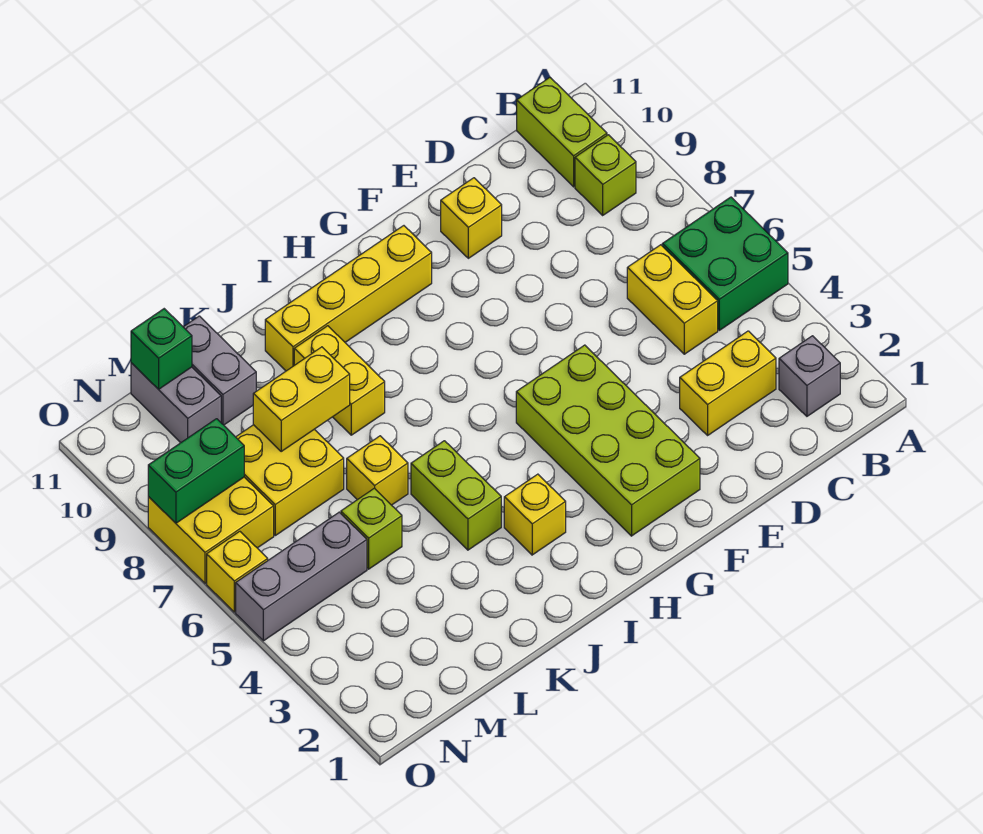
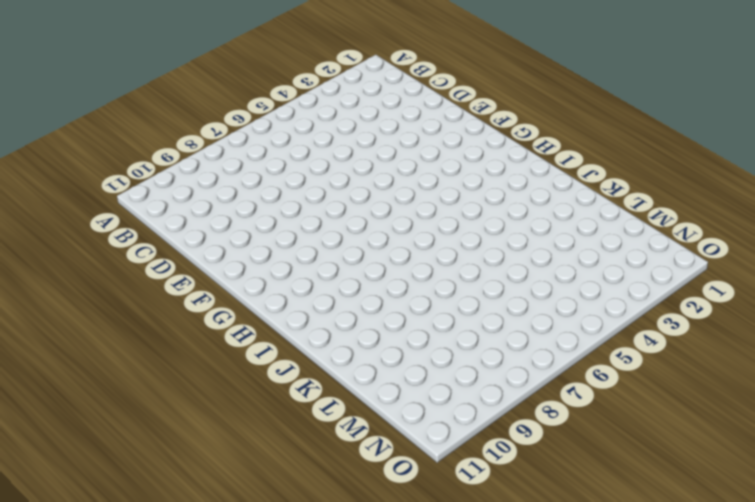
none -> green 2x2 brick [662,197,788,330]
none -> grey 1x1 brick [779,336,840,416]
none -> lime 1x1 brick [575,135,636,215]

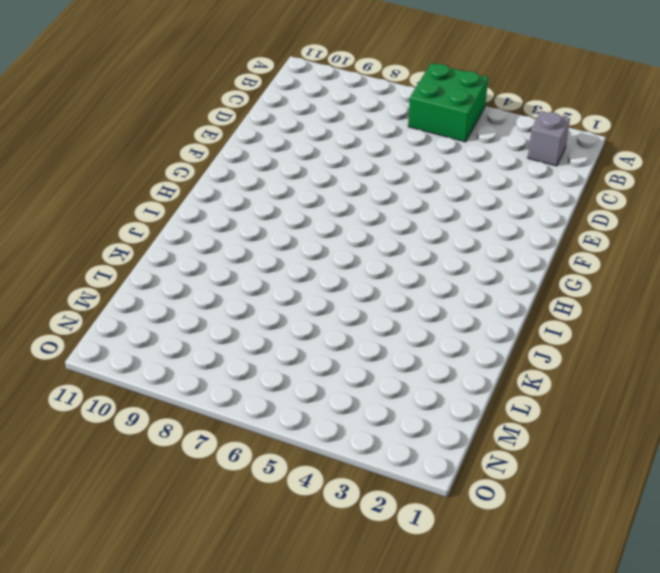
none -> lime 1x1 brick [575,135,636,215]
none -> lime 1x2 brick [517,78,607,187]
none -> yellow 1x2 brick [680,331,776,435]

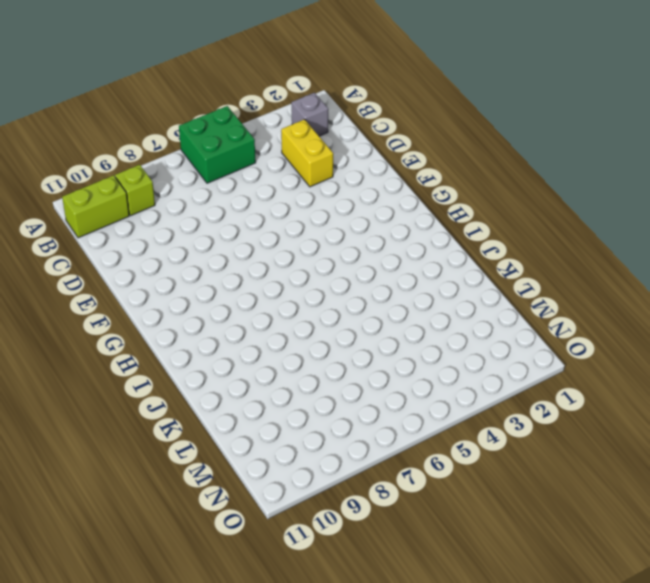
none -> yellow 1x2 brick [627,245,718,354]
none -> yellow 1x1 brick [441,178,502,258]
none -> lime 2x4 brick [516,345,700,536]

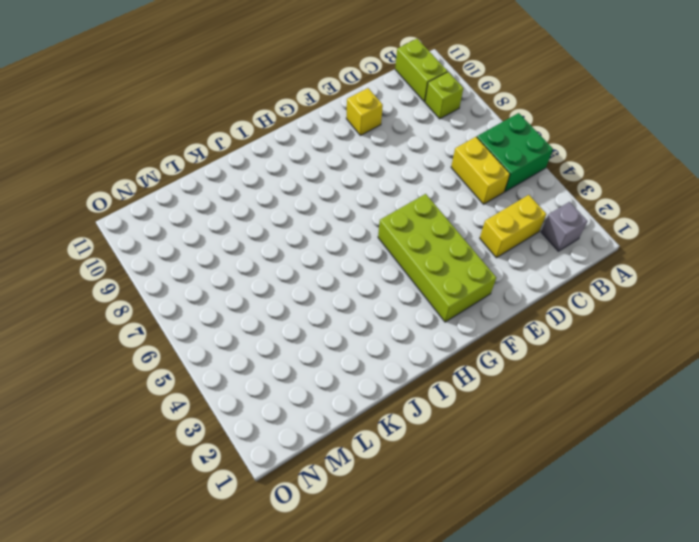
none -> yellow 1x4 brick [265,226,432,371]
none -> yellow 1x1 brick [504,474,566,555]
none -> lime 1x2 brick [411,441,501,550]

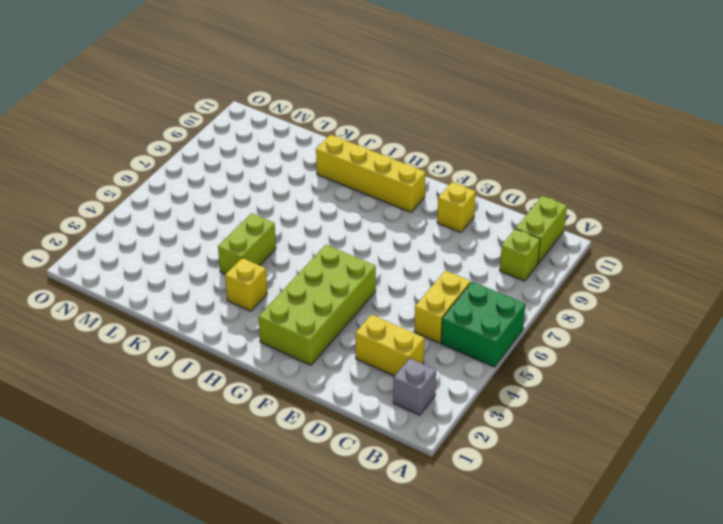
none -> yellow 1x2 brick [294,326,385,435]
none -> yellow 1x1 brick [347,436,408,505]
none -> lime 1x1 brick [341,488,402,569]

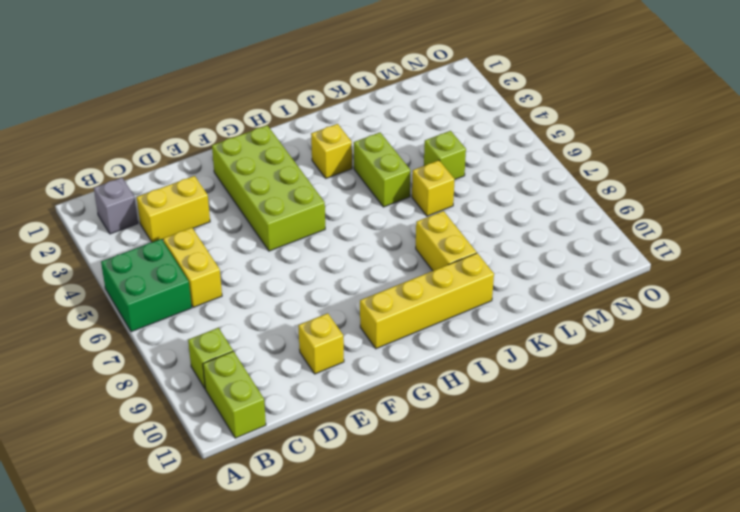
none -> yellow 2x2 brick [236,425,344,535]
none -> grey 1x2 brick [184,316,256,425]
none -> grey 1x3 brick [236,512,367,641]

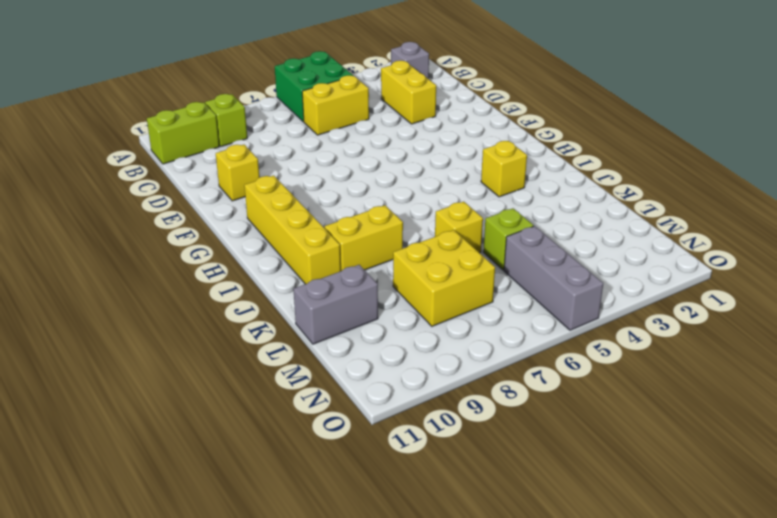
none -> lime 2x4 brick [516,345,700,536]
none -> lime 1x2 brick [411,441,501,550]
none -> grey 1x2 brick [131,363,221,443]

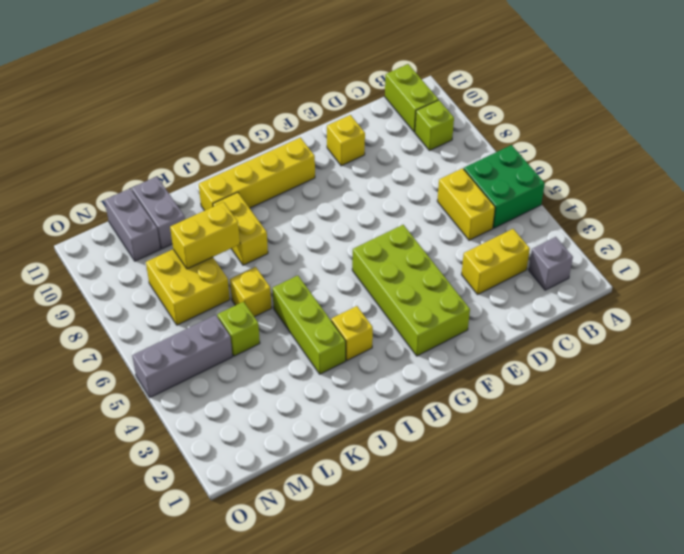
lime 1x3 brick [272,276,346,374] -> lime 1x2 brick [411,441,501,550]
none -> yellow 2x2 brick [148,477,274,583]
none -> yellow 1x1 brick [207,531,268,612]
none -> green 1x1 brick [131,309,192,389]

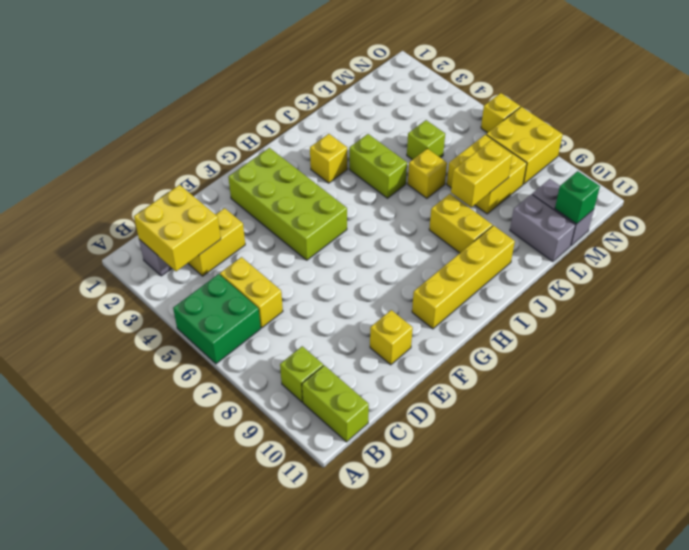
yellow 2x2 brick [134,185,221,271] -> none
none -> grey 1x3 brick [236,512,367,641]
none -> green 1x2 brick [148,419,244,523]

